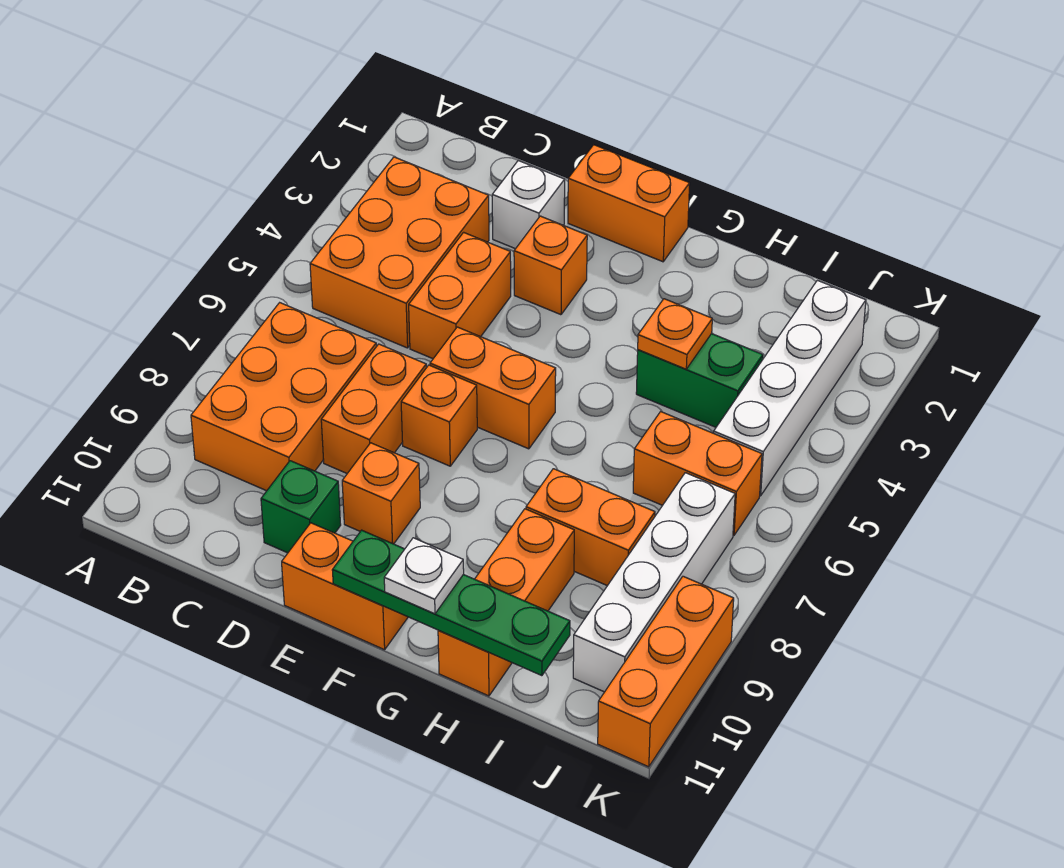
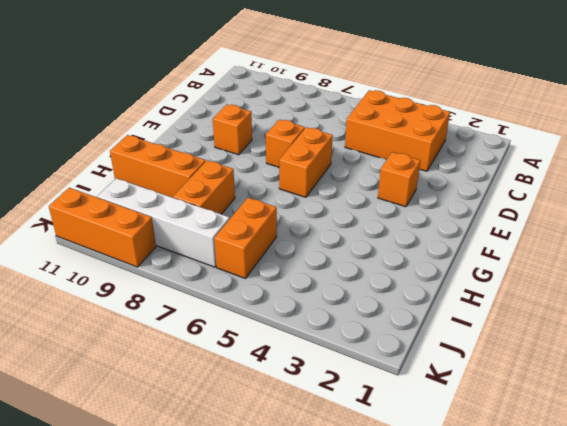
none -> orange 2x3 brick [191,303,376,491]
none -> white 1x1 brick [492,161,565,249]
none -> orange 1x2 brick [409,232,511,359]

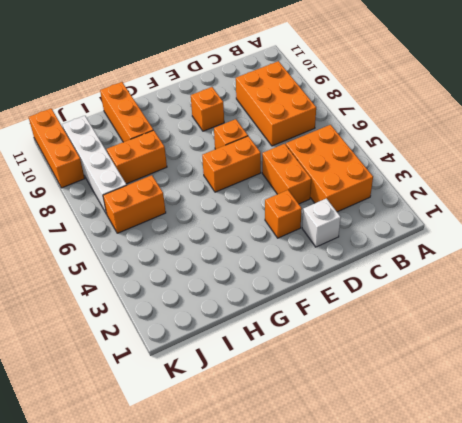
none -> orange 1x2 brick [321,344,426,473]
none -> green 1x1 brick [261,461,341,553]
none -> orange 1x2 brick [568,145,690,262]

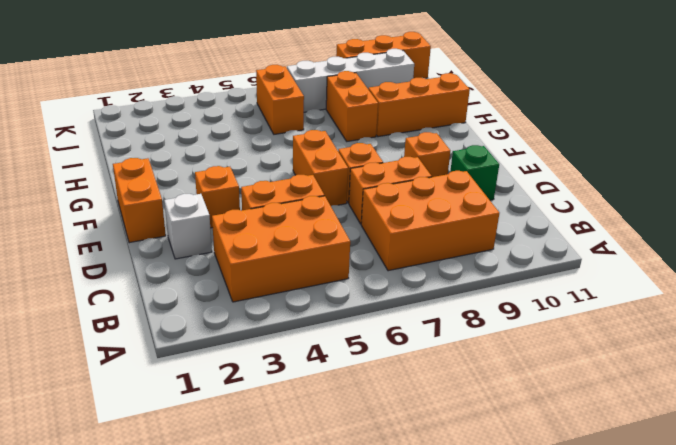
none -> orange 1x2 brick [282,523,408,650]
none -> green 1x2 brick [636,334,763,427]
none -> white 1x4 brick [714,280,866,496]

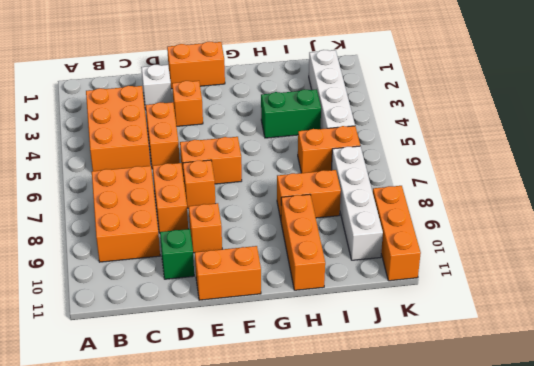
none -> green 1x4 plate [332,530,570,676]
none -> orange 1x1 plate [638,299,712,369]
none -> white 1x1 plate [384,538,464,614]

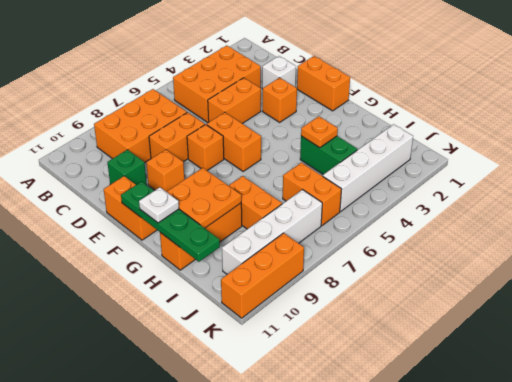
orange 2x2 plate [167,168,241,228] -> none

